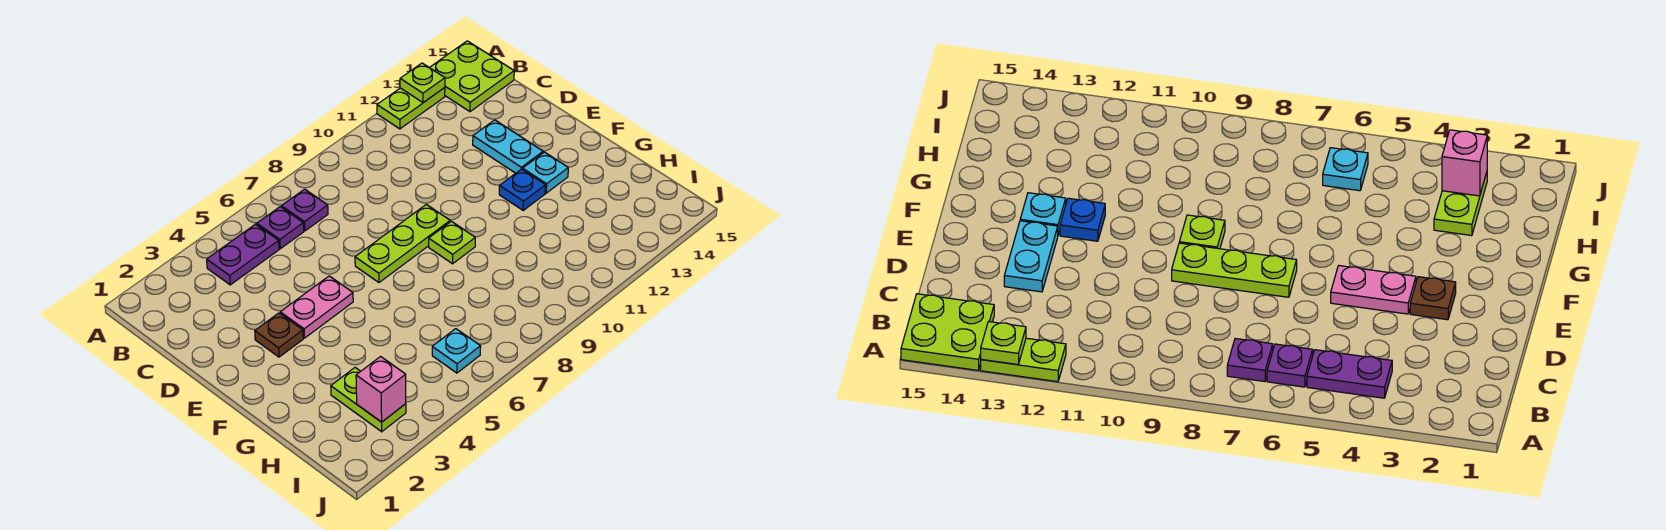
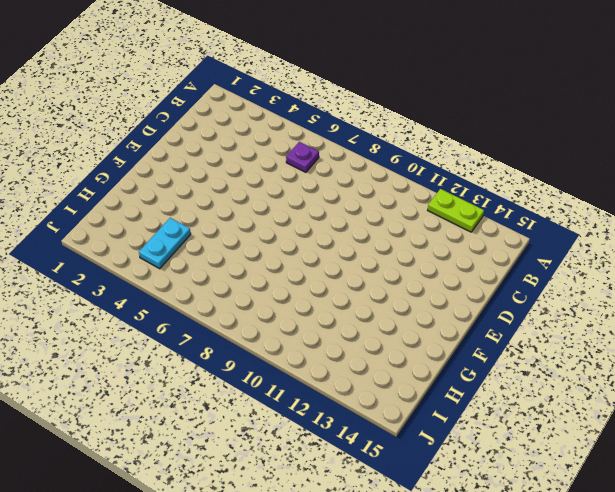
cyan 1x2 plate [139,218,191,269] -> cyan 1x2 plate moved to [473,120,543,173]
none -> lime 2x2 plate [430,41,514,112]
none -> purple 1x2 plate [207,224,279,285]
none -> purple 1x1 plate [281,189,328,231]

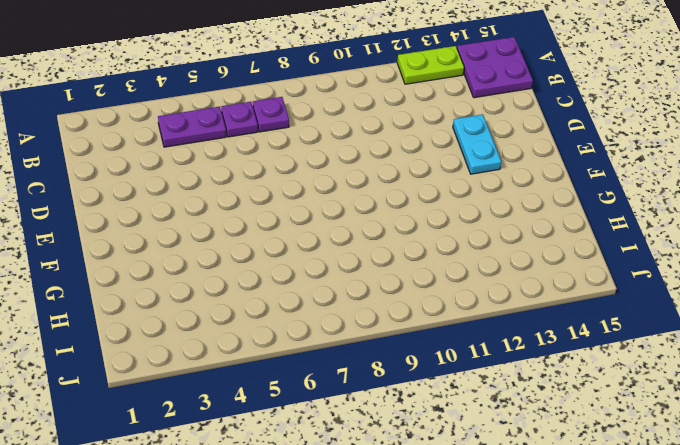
purple 2x2 plate [457,37,533,98] -> lime 2x2 plate [430,41,514,112]
none -> brown 1x1 plate [255,313,303,357]
none -> pink 1x2 plate [280,276,353,338]
none -> lime 1x3 plate [355,204,450,282]

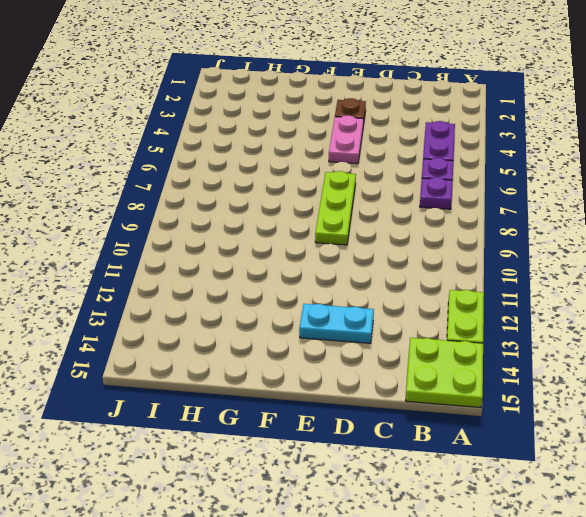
none -> lime 1x1 plate [429,221,475,264]
none -> blue 1x1 plate [499,169,546,210]
none -> cyan 1x1 plate [523,152,568,193]

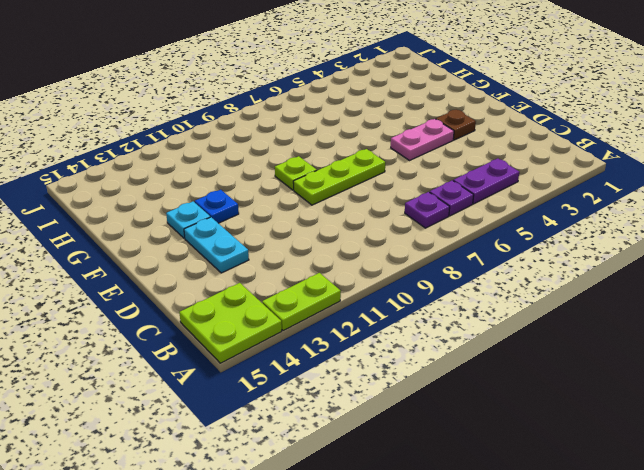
none -> lime 1x2 plate [331,368,406,432]
none -> cyan 1x1 plate [432,329,481,373]
none -> lime 1x1 plate [400,63,445,103]

